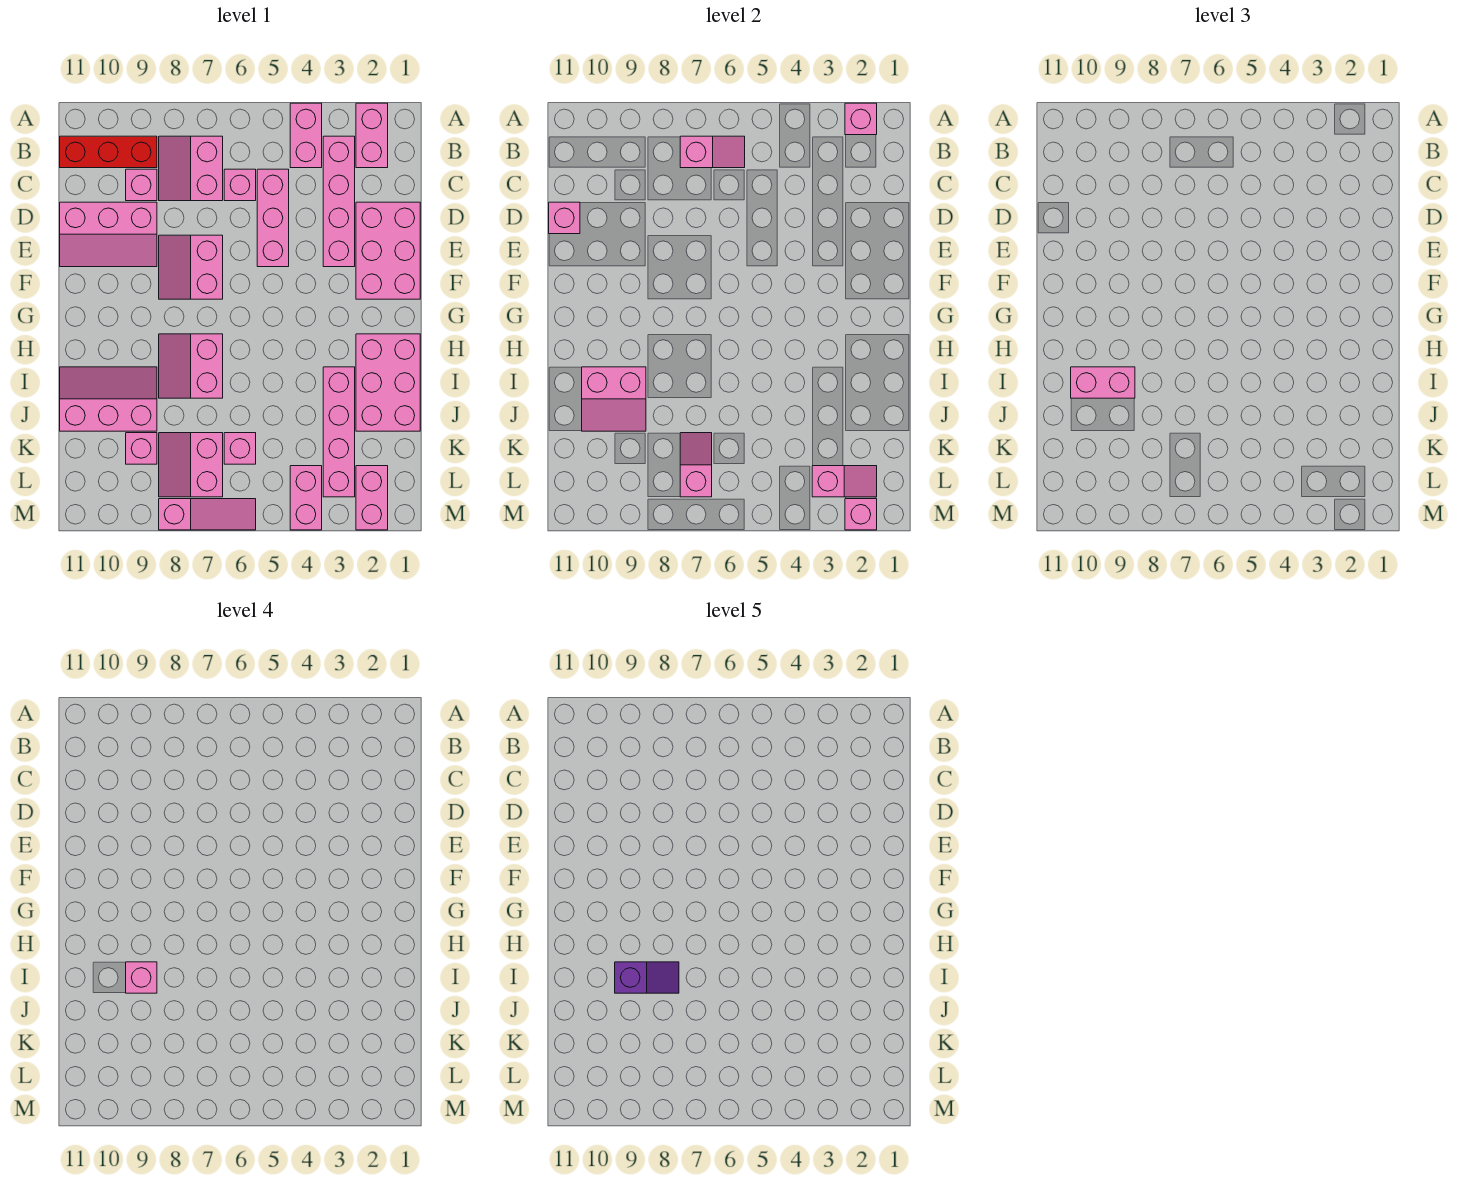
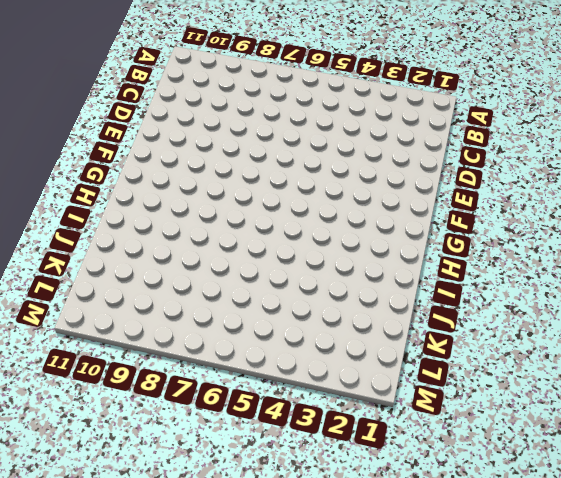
none -> pink 1x2 brick [356,103,388,168]
none -> pink 1x2 brick [290,103,322,168]
none -> pink 1x4 brick [323,136,355,267]
none -> pink 2x2 slope [159,136,223,201]

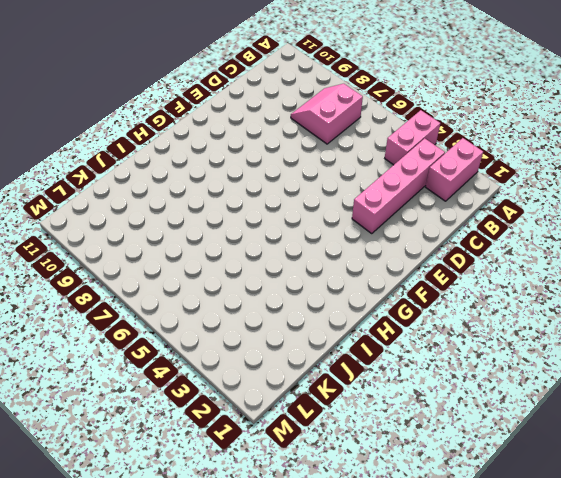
none -> red 1x3 brick [60,136,157,168]
none -> pink 1x3 brick [257,169,289,267]
none -> pink 1x1 brick [224,169,256,201]
none -> pink 1x1 brick [126,169,157,201]

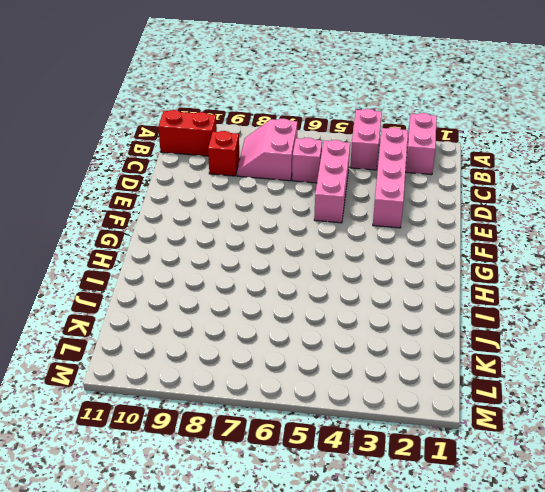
red 1x2 brick [158,110,217,156] -> red 1x3 brick [60,136,157,168]
red 1x1 brick [208,131,240,176] -> pink 1x1 brick [126,169,157,201]
none -> pink 2x3 brick [356,202,420,299]
none -> pink 2x3 slope [60,202,157,267]
none -> pink 2x2 slope [159,235,223,299]
none -> pink 2x3 brick [356,334,420,431]

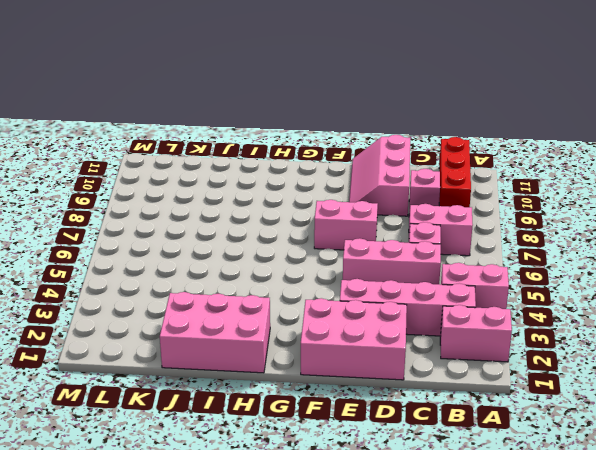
none -> pink 2x2 slope [159,334,223,398]
none -> pink 1x4 brick [323,367,355,497]
none -> pink 2x3 slope [60,367,157,431]
none -> pink 1x1 brick [224,433,256,464]

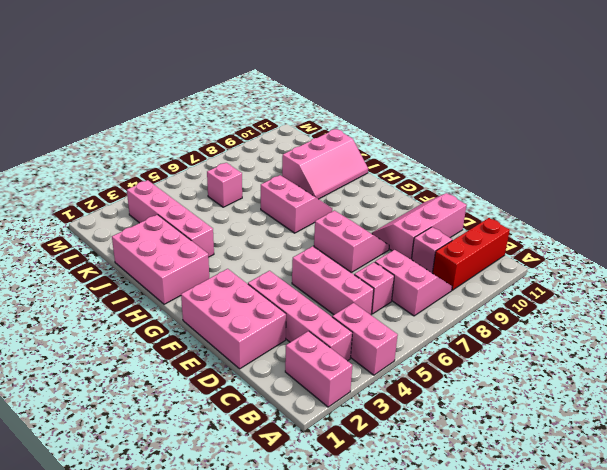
none -> pink 2x2 slope [159,433,223,497]
none -> pink 1x1 brick [126,433,157,464]
none -> pink 1x2 brick [356,466,388,530]
none -> pink 1x2 brick [290,466,322,530]

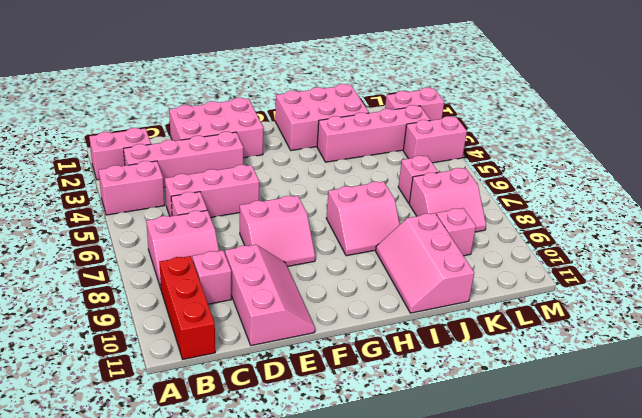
none -> pink 1x3 slope [159,499,256,530]
none -> pink 1x1 brick [845,103,877,135]
none -> pink 1x2 slope [680,136,745,168]
none -> pink 1x1 brick [549,202,580,234]

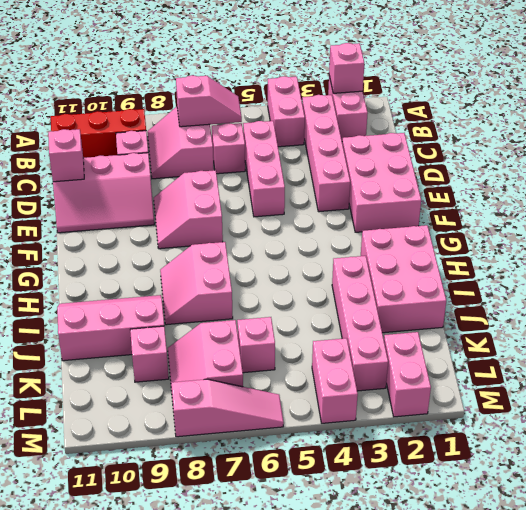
none -> pink 2x2 slope [582,367,646,431]
none -> pink 1x2 slope [680,433,712,497]
none -> pink 1x2 slope [812,466,877,497]
none -> pink 1x1 brick [845,499,877,530]

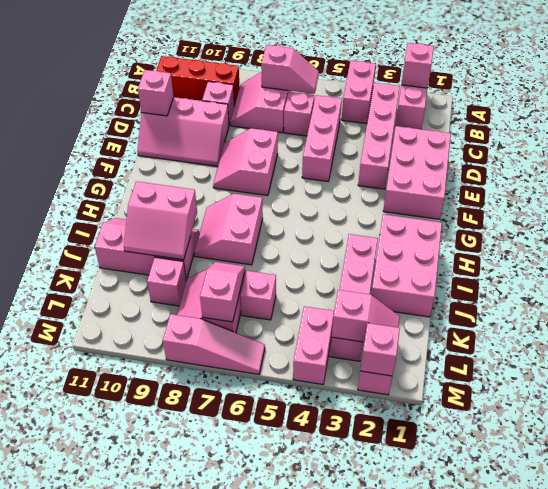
none -> pink 1x2 brick [1071,367,1135,398]
none -> pink 1x1 brick [126,962,157,993]
none -> purple 1x2 slope [615,962,679,993]

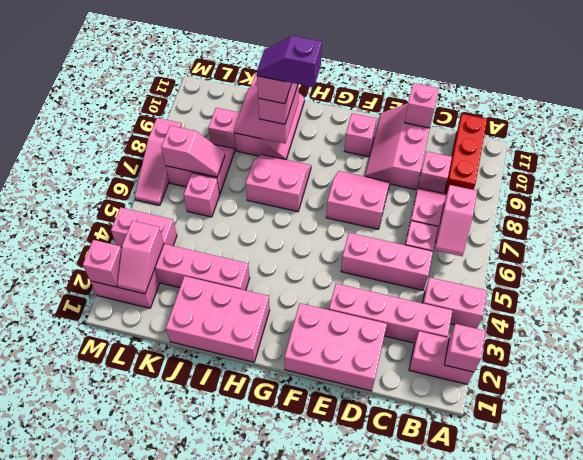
pink 1x1 brick [345,113,376,157] -> none
purple 1x2 slope [257,36,322,87] -> purple 1x2 slope turned to [615,962,679,993]

